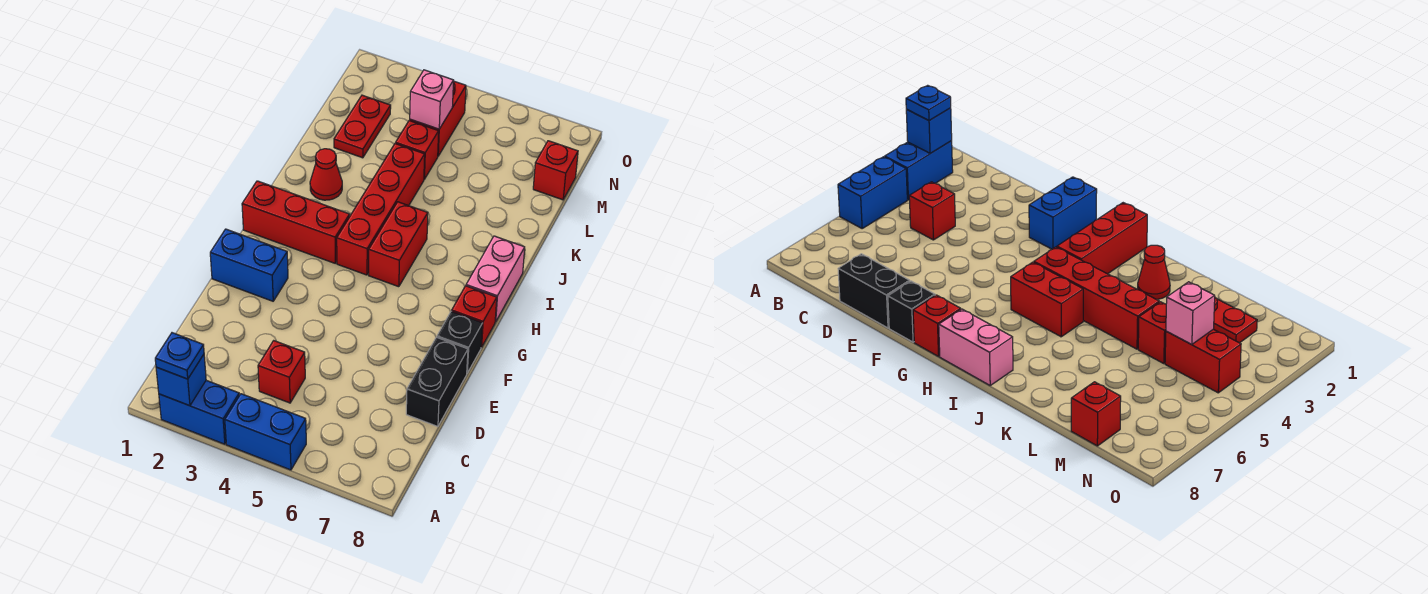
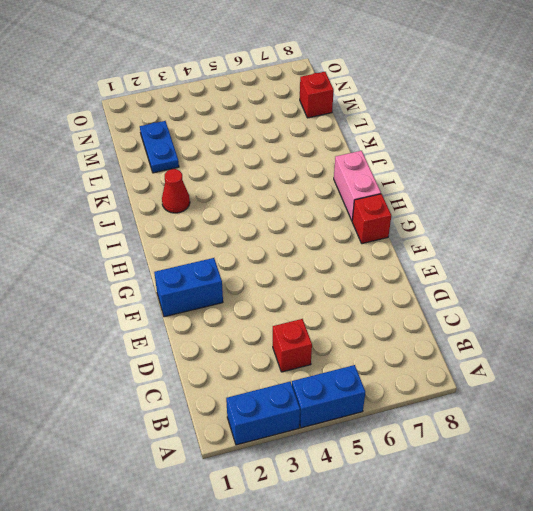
blue 1x2 plate [140,121,179,173] -> red 1x2 plate [334,95,391,158]
none -> black 1x2 brick [406,337,468,427]
none -> black 1x1 brick [437,311,483,373]
none -> red 1x3 brick [242,181,350,263]

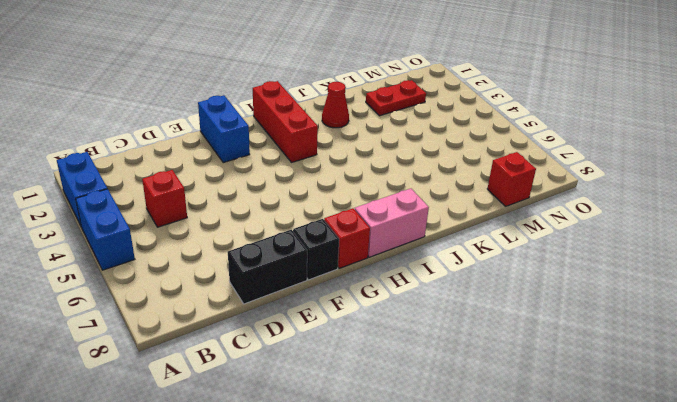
none -> red 1x4 brick [337,144,425,275]
none -> red 1x2 brick [369,202,428,287]
none -> red 1x1 brick [396,120,439,179]

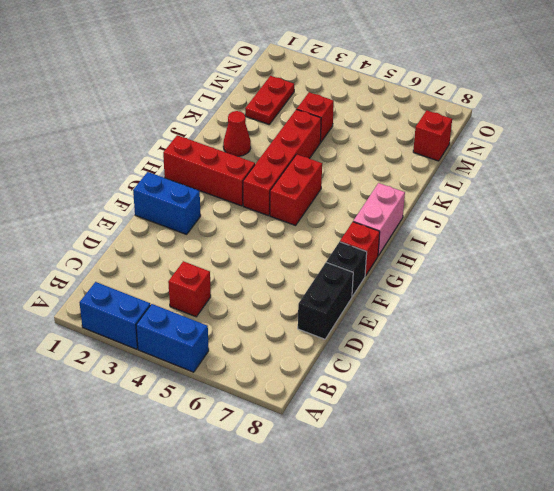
none -> red 1x2 brick [410,81,466,156]
none -> blue 1x1 brick [156,354,206,406]
none -> pink 1x1 brick [410,70,454,129]

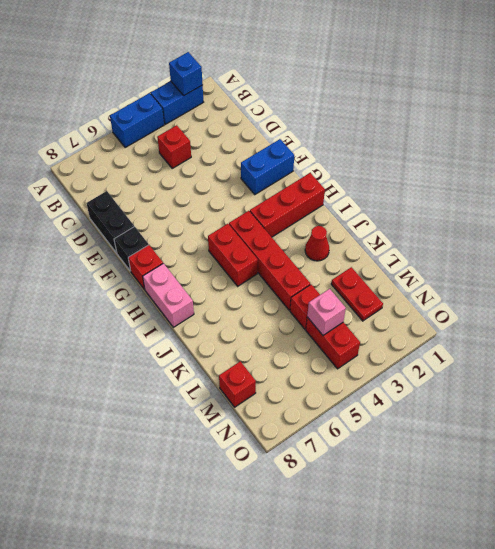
none -> blue 1x1 plate [155,333,204,379]

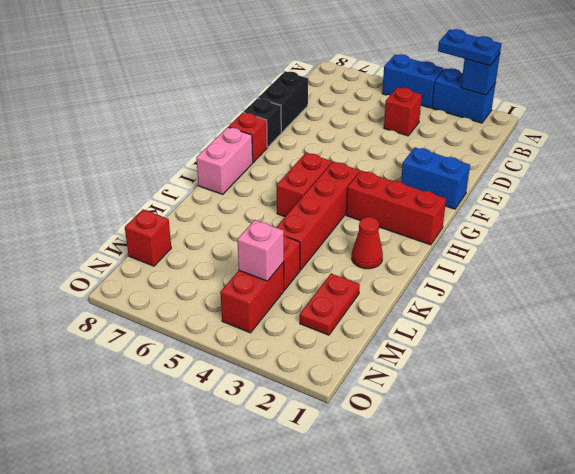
blue 1x2 plate [438,29,501,66] -> blue 1x1 plate [155,333,204,379]

